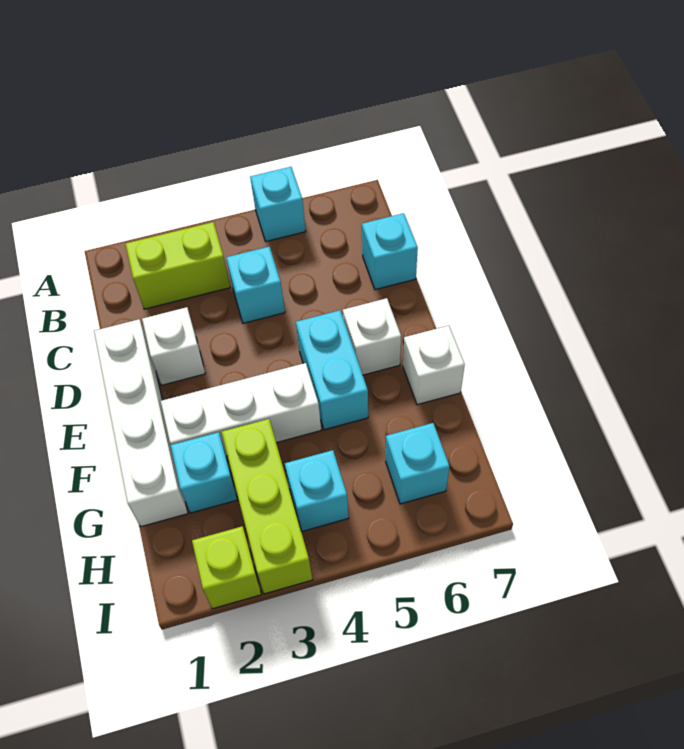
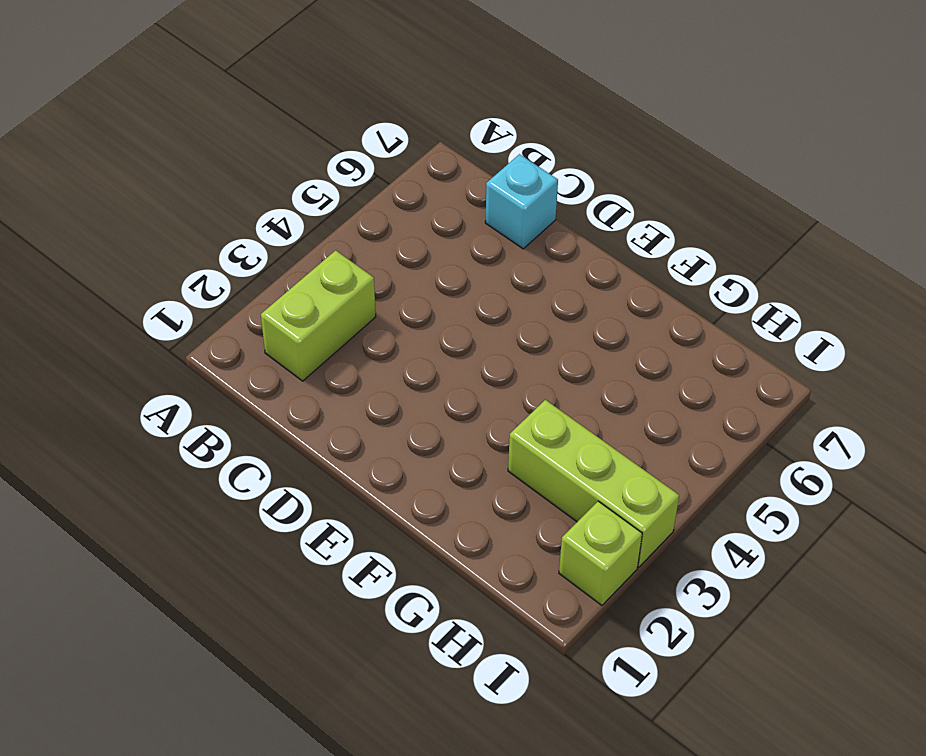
none -> cyan 1x1 brick [250,167,306,241]
none -> cyan 1x1 brick [226,247,285,323]
none -> white 1x4 brick [94,319,188,527]

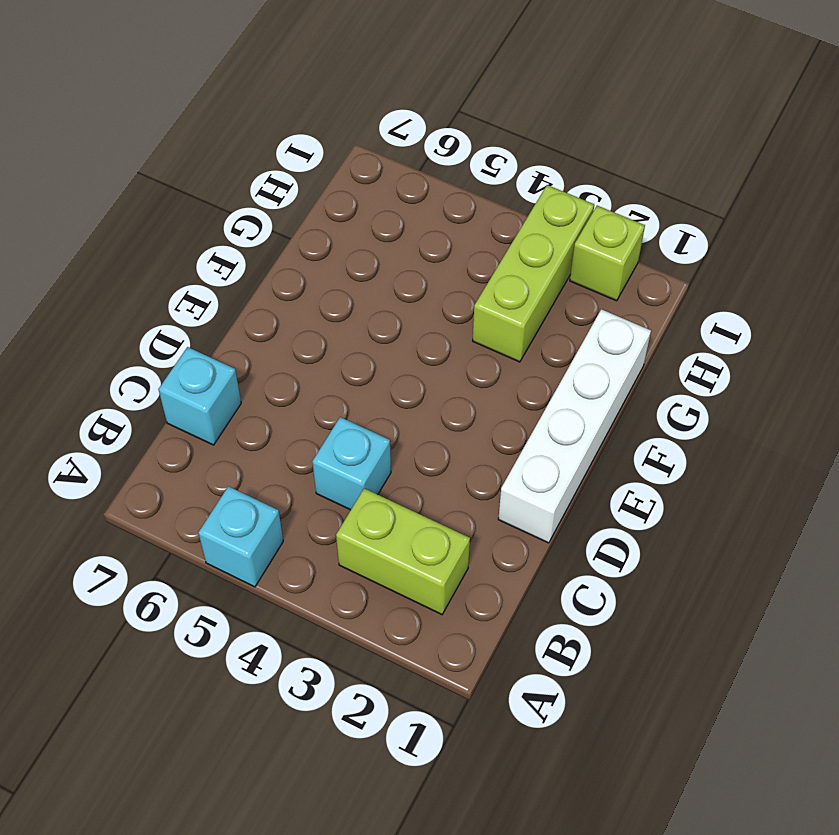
none -> white 1x1 brick [142,307,205,385]
none -> cyan 1x2 brick [296,310,368,430]
none -> white 1x1 brick [343,298,401,375]

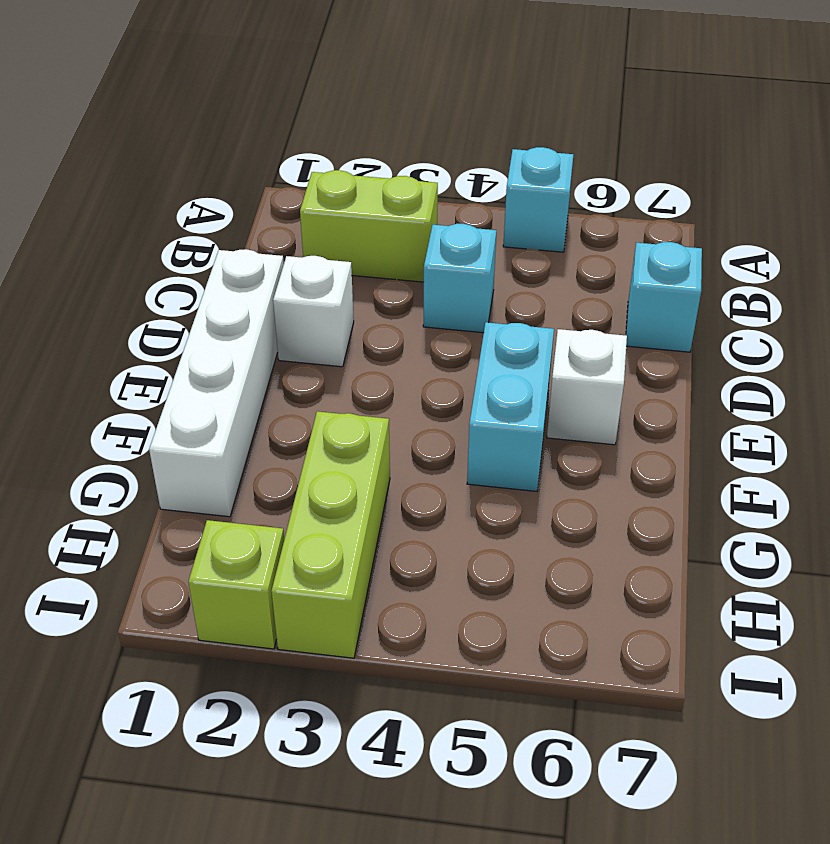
none -> white 1x3 brick [161,363,321,456]
none -> white 1x1 brick [403,326,465,405]
none -> cyan 1x1 brick [171,432,237,513]

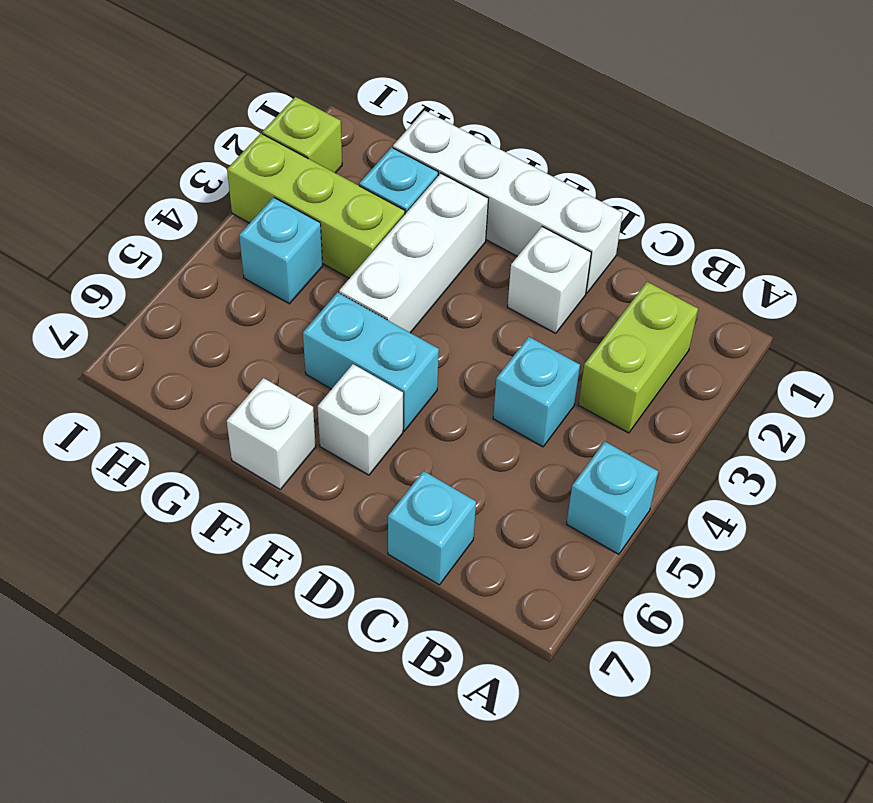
none -> cyan 1x1 brick [386,423,450,504]

